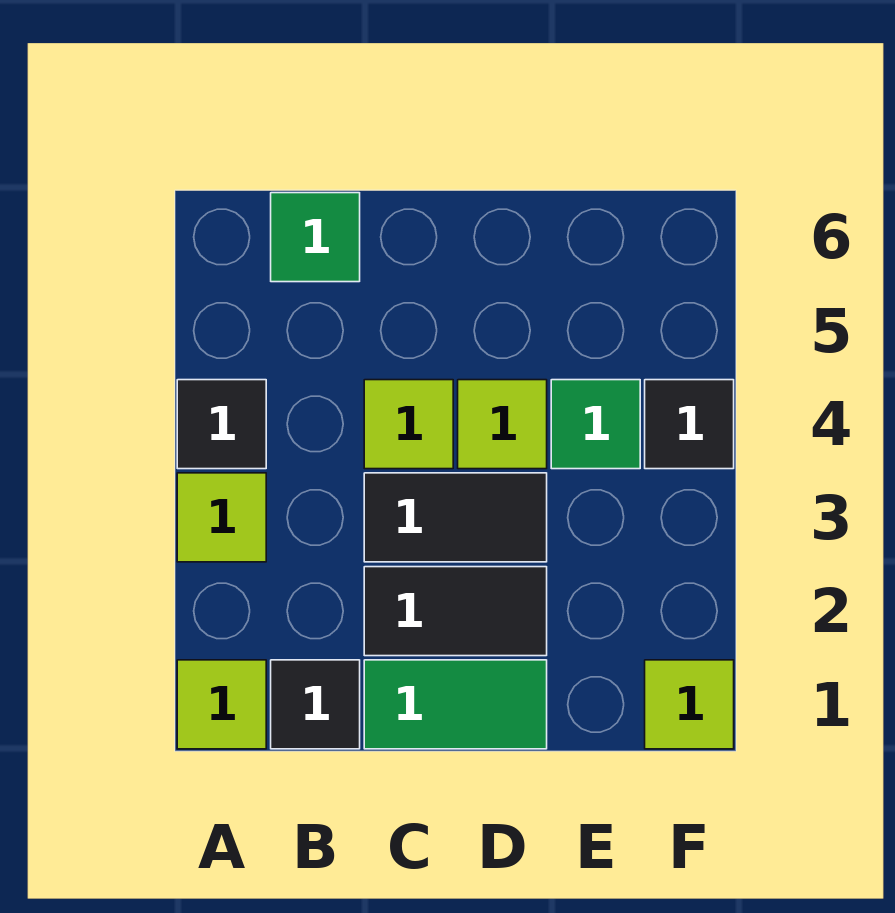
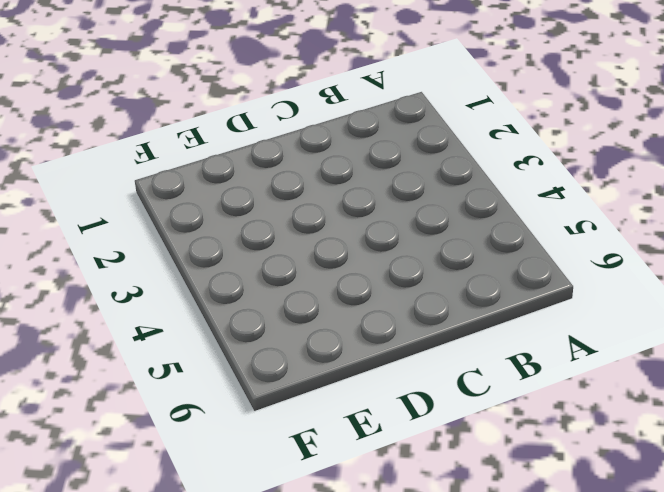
none -> lime 1x1 tile [177,660,266,749]
none -> lime 1x1 tile [177,473,266,562]
none -> black 1x1 tile [177,380,266,469]

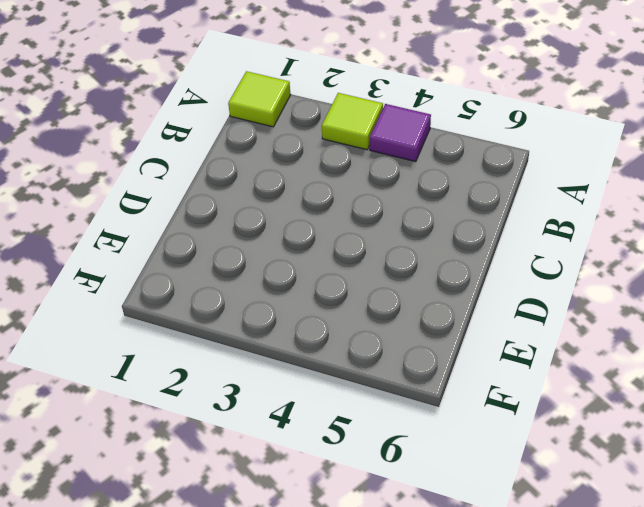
purple 1x1 tile [370,104,431,162] -> black 1x1 tile [177,380,266,469]
none -> black 1x1 tile [271,660,360,749]
none -> green 1x1 tile [271,193,360,282]
none -> green 1x2 tile [364,660,547,749]

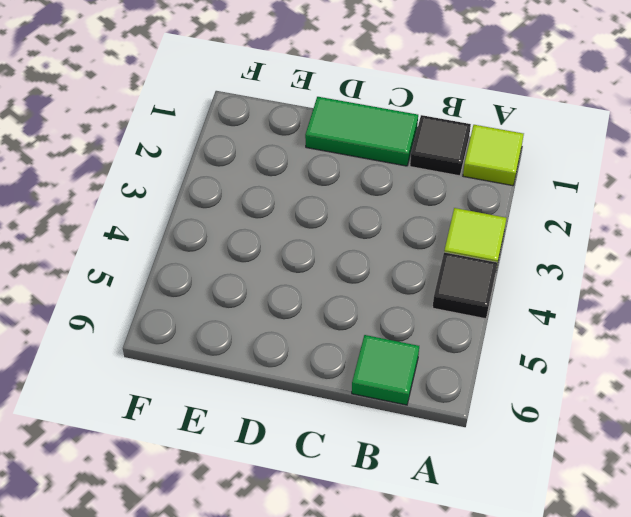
none -> black 1x2 tile [364,567,547,656]
none -> black 1x2 tile [364,473,547,562]
none -> lime 1x1 tile [364,380,453,469]

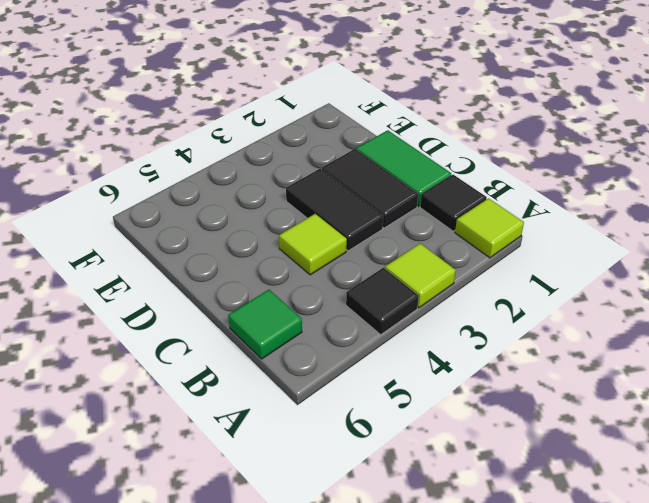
none -> lime 1x1 tile [458,380,547,469]
none -> green 1x1 tile [551,380,640,469]
none -> lime 1x1 tile [645,660,734,749]

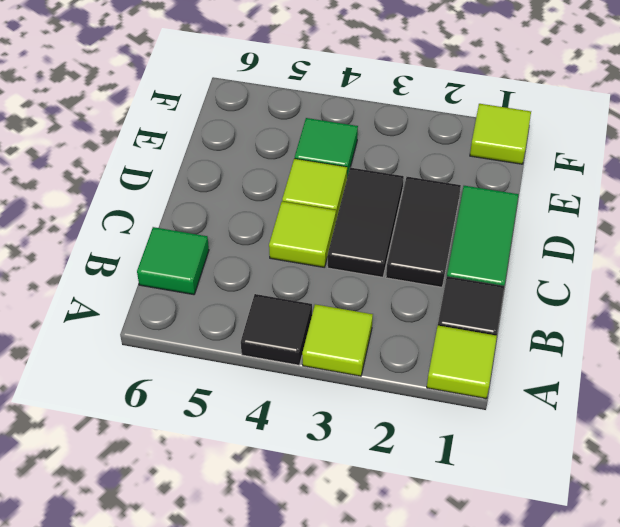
none -> black 1x1 tile [645,380,734,469]

